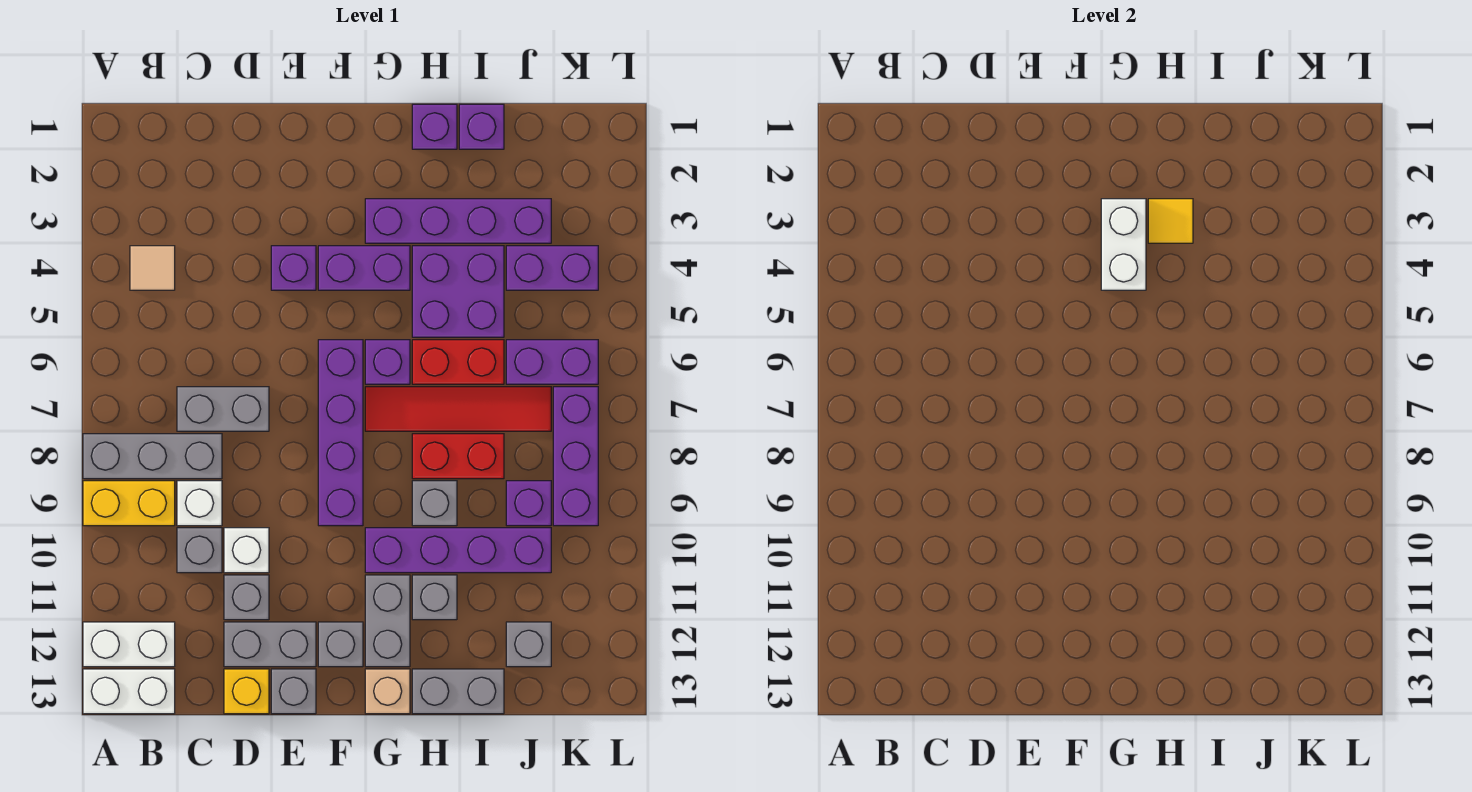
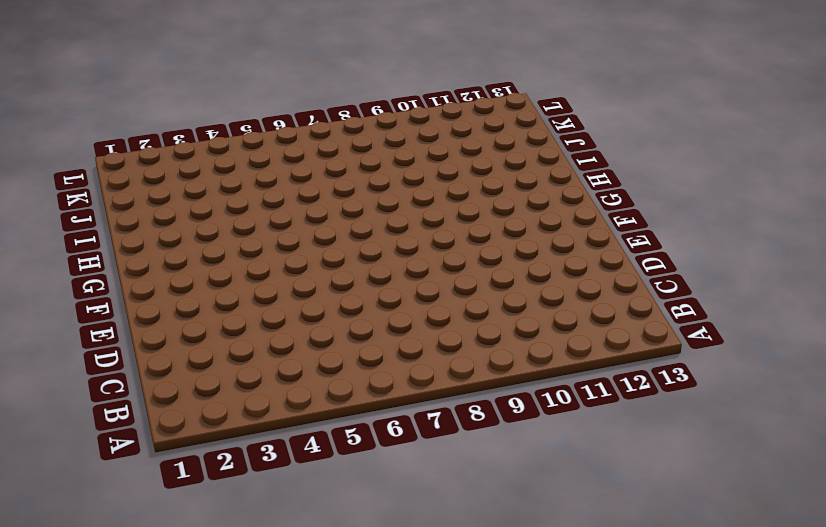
none -> grey 1x3 brick [83,434,222,479]
none -> yellow 1x2 brick [83,481,175,526]
none -> white 1x2 brick [83,622,175,667]
none -> white 1x2 brick [83,669,175,714]

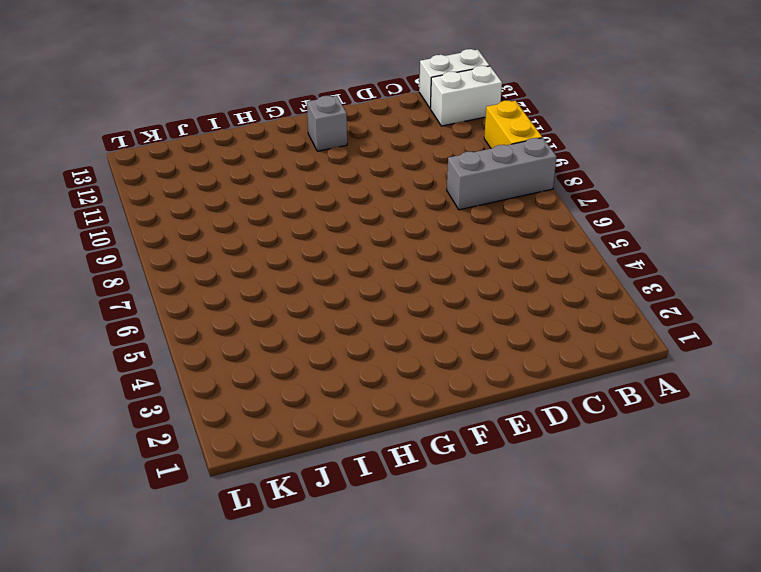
yellow 1x2 brick [484,101,542,148] -> yellow 1x2 brick turned to [83,481,175,526]
none -> tan 1x1 tile [130,246,175,290]
none -> grey 1x2 brick [177,387,269,431]
none -> white 1x1 brick [177,481,222,526]
none -> grey 1x1 brick [177,528,222,573]

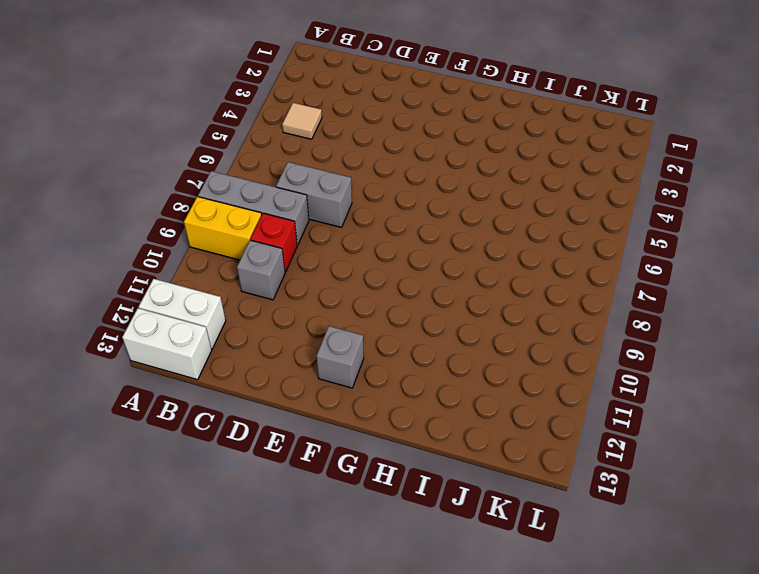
red 1x1 brick [251,213,297,272] -> white 1x1 brick [177,481,222,526]
none -> white 1x1 brick [224,528,269,573]
none -> grey 1x1 brick [224,575,269,620]
none -> grey 1x2 brick [224,622,316,667]
none -> yellow 1x1 brick [224,669,269,714]

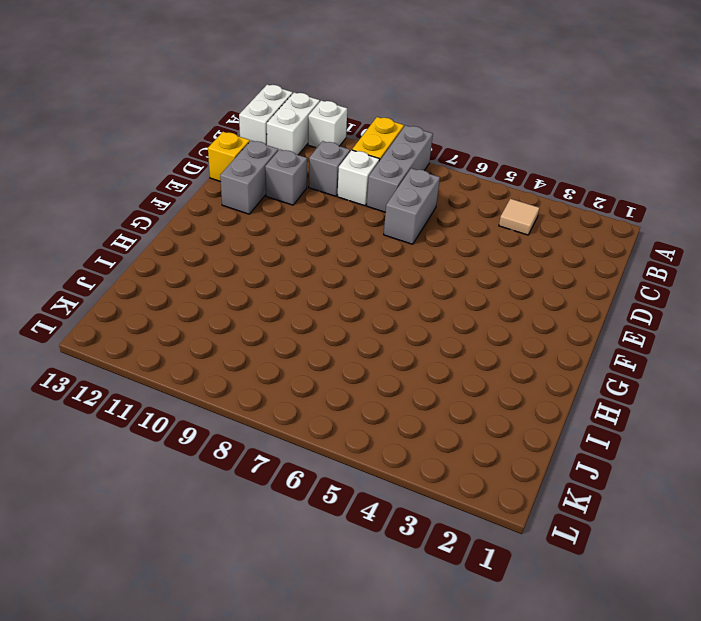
white 1x1 brick [308,101,347,148] -> white 1x1 brick moved to [224,528,269,573]
none -> purple 1x1 brick [271,246,316,290]
none -> grey 1x1 brick [271,669,316,714]
none -> purple 1x2 brick [318,246,410,290]
none -> purple 1x4 brick [318,340,363,526]

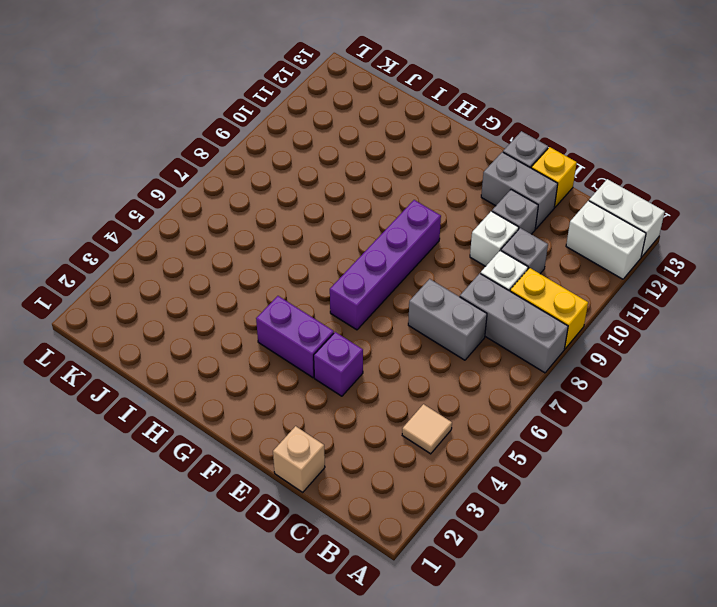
tan 1x1 brick [273,426,325,492] -> tan 1x1 brick moved to [365,669,410,714]
none -> grey 1x1 brick [318,622,363,667]
none -> purple 1x4 brick [365,199,551,243]
none -> purple 1x1 brick [365,340,410,384]
none -> red 1x4 tile [365,387,551,431]

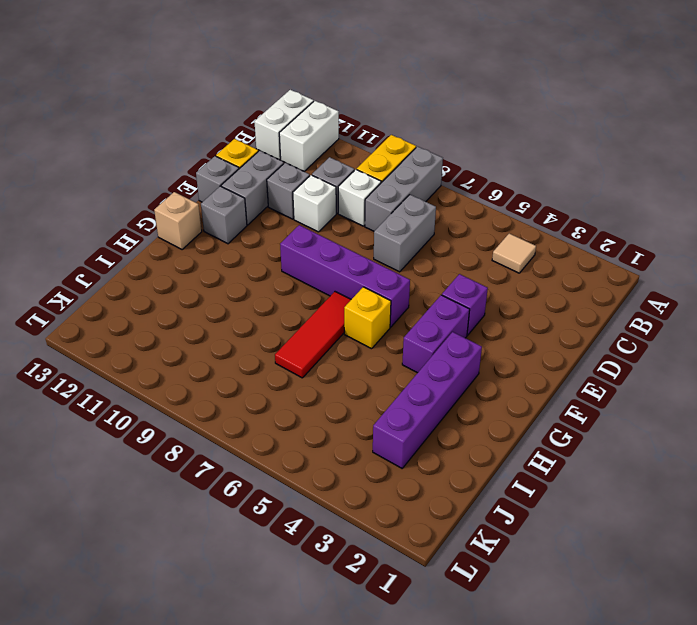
yellow 1x1 brick [344,287,391,349] -> purple 1x1 brick [365,340,410,384]
red 1x3 tile [275,292,351,378] -> red 1x4 tile [365,387,551,431]
none -> purple 1x4 brick [365,528,551,573]
none -> grey 1x2 brick [365,575,410,667]
none -> purple 1x1 brick [412,104,457,149]
none -> purple 2x2 brick [412,246,504,337]

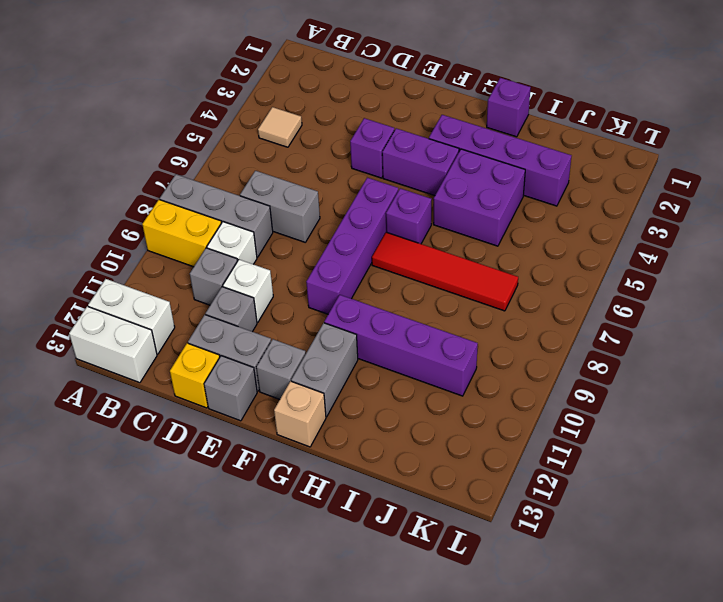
none -> red 1x2 brick [412,340,504,384]
none -> red 1x2 brick [412,434,504,479]
none -> grey 1x1 brick [412,481,457,526]
none -> grey 1x1 brick [412,575,457,620]

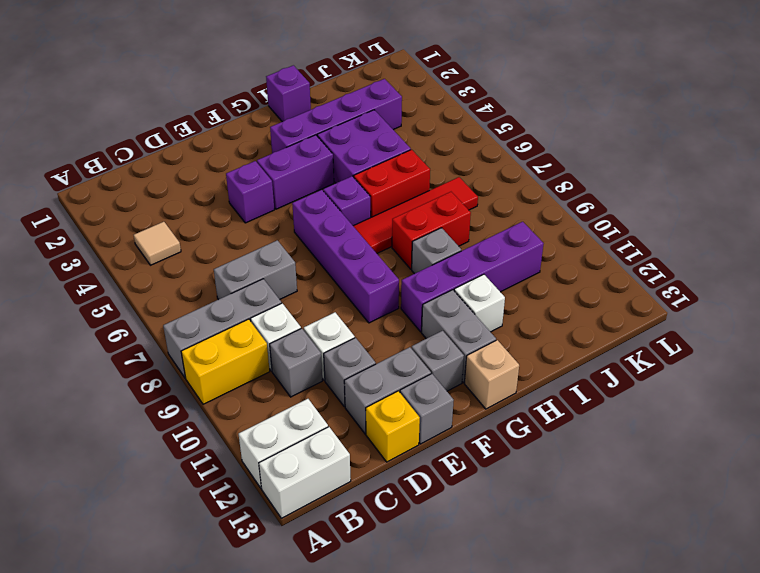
white 1x1 brick [454,274,505,332] -> grey 1x1 brick [412,575,457,620]
none -> grey 1x2 brick [412,669,504,714]
none -> purple 1x1 brick [459,104,504,149]
none -> purple 1x2 brick [506,246,598,290]
none -> purple 1x2 brick [506,340,598,384]

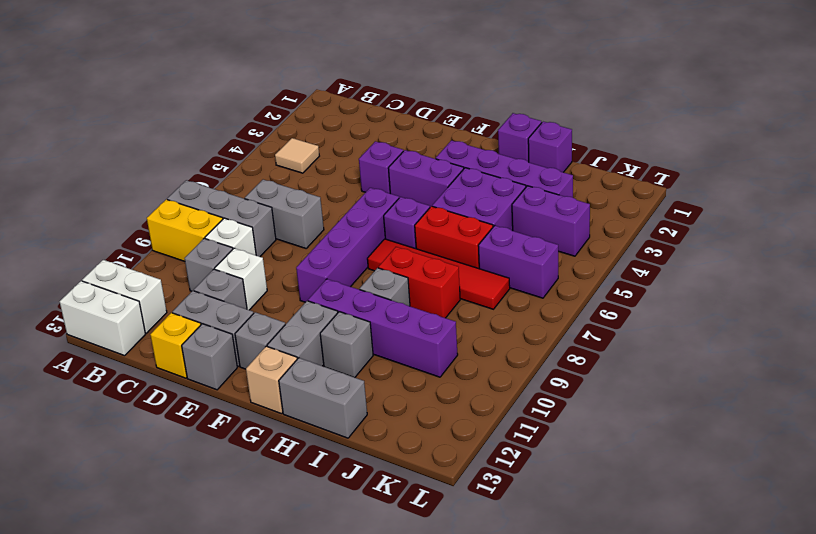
none -> purple 1x1 brick [506,481,551,526]
none -> grey 1x1 brick [506,622,551,667]
none -> purple 1x3 brick [553,387,598,526]
none -> white 1x2 brick [1101,199,1146,290]

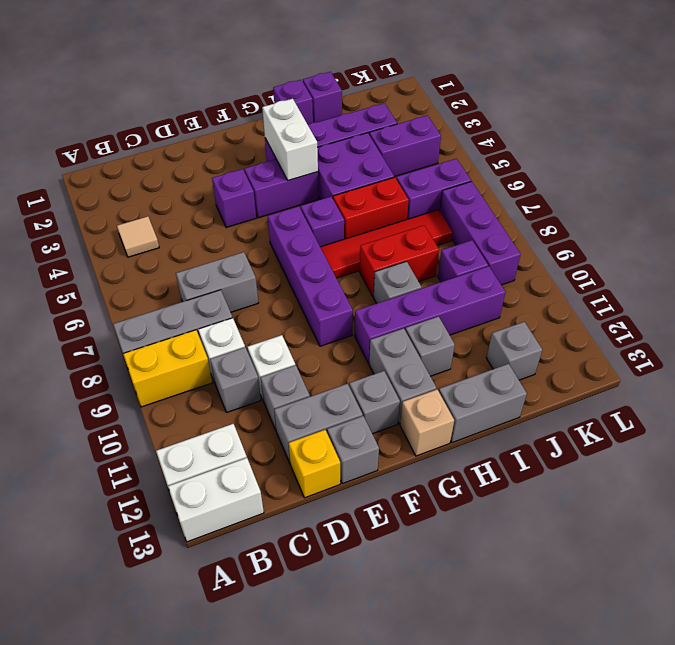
none -> yellow 1x1 tile [1148,199,1193,243]

